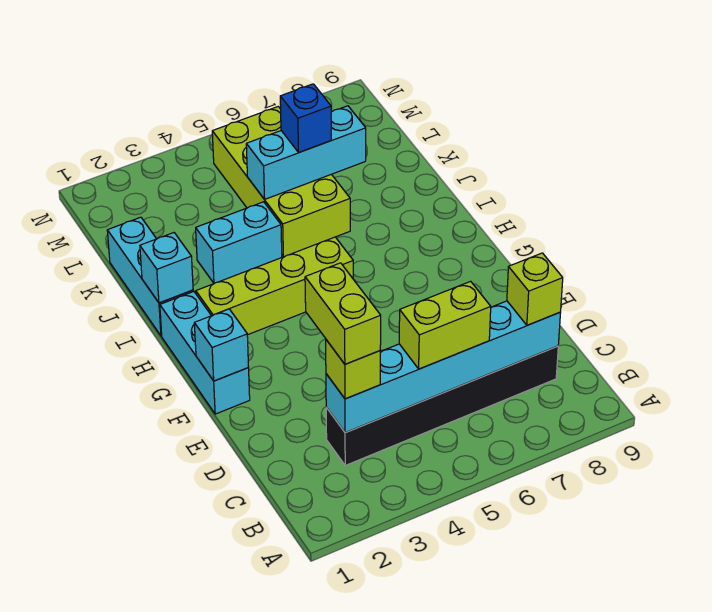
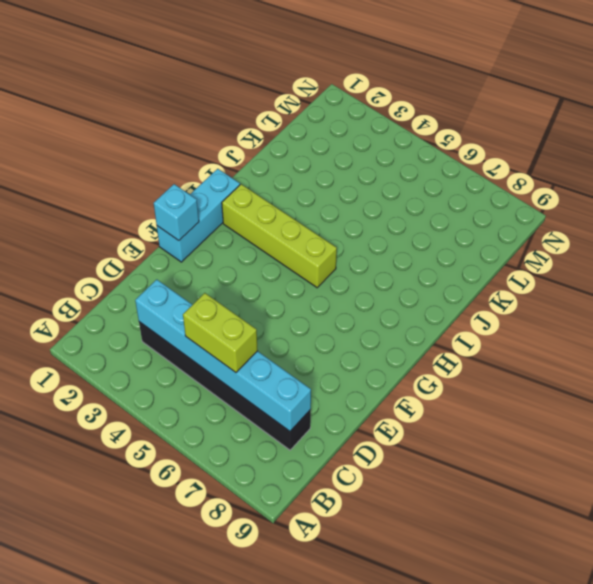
none -> cyan 1x3 brick [107,217,193,336]
none -> cyan 1x2 brick [196,202,282,283]
none -> lime 2x4 brick [212,106,350,257]

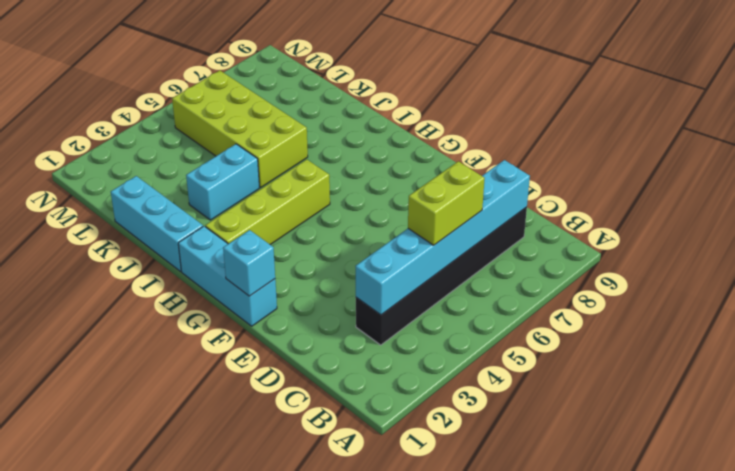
none -> cyan 1x1 brick [140,233,193,303]
none -> cyan 1x3 brick [246,106,366,199]
none -> lime 1x1 brick [326,340,380,399]

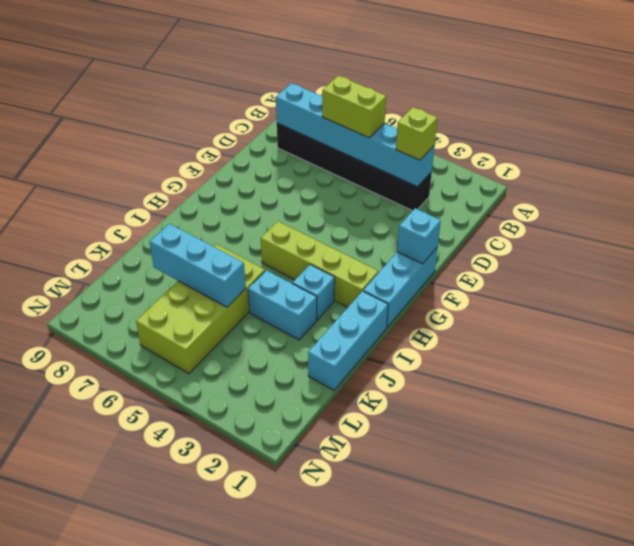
cyan 1x1 brick [293,265,335,320] -> cyan 1x1 brick moved to [140,233,193,303]
none -> lime 1x1 brick [507,253,563,325]
none -> blue 1x1 brick [280,84,331,153]
none -> lime 1x2 brick [305,263,381,364]

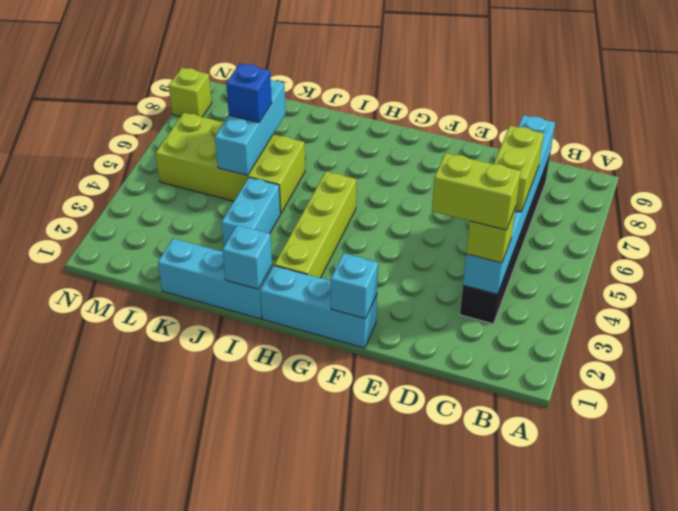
lime 1x1 brick [169,68,212,117] -> lime 1x1 brick moved to [507,253,563,325]

